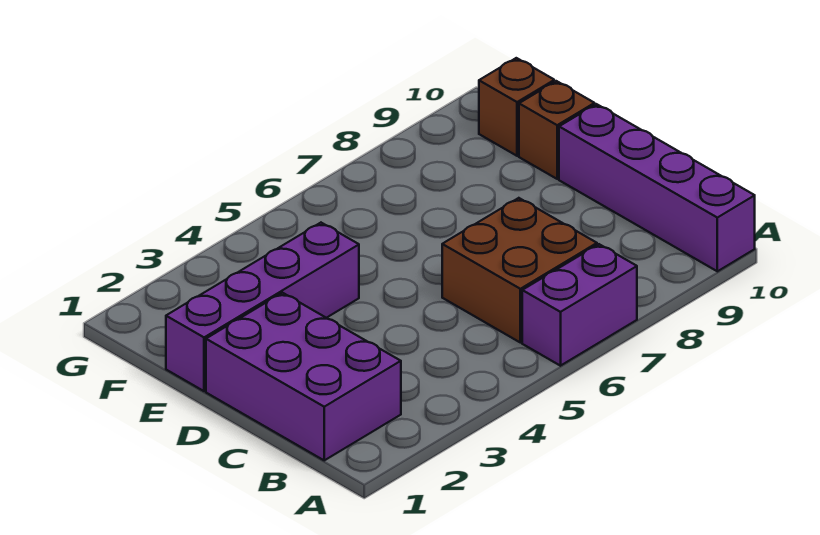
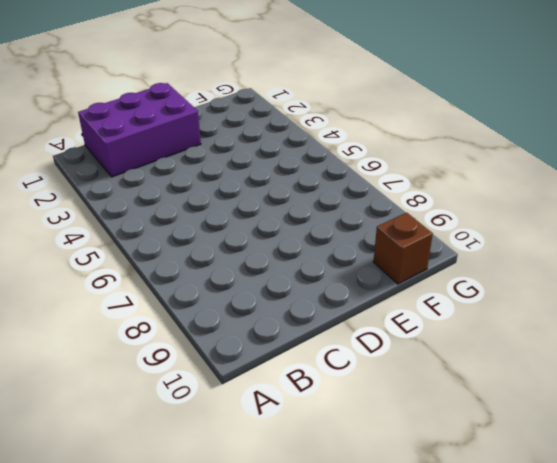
none -> purple 1x2 brick [522,244,637,366]
none -> purple 1x4 brick [559,104,755,271]

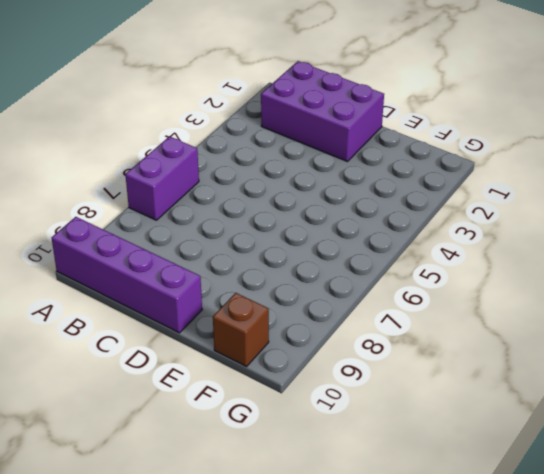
none -> brown 2x2 brick [442,198,597,343]
none -> purple 1x4 brick [166,223,359,391]

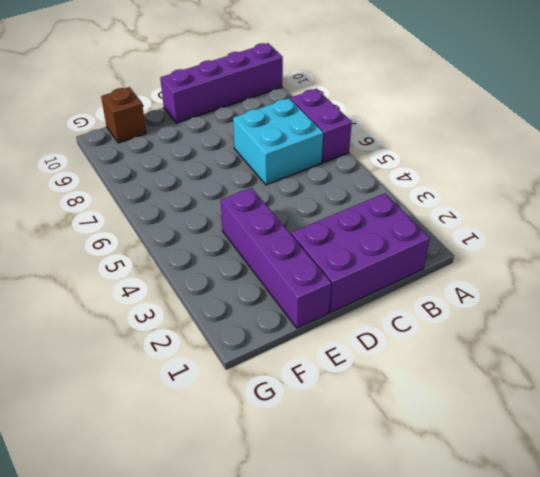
cyan 2x2 brick [233,98,323,185] -> brown 2x2 brick [442,198,597,343]
none -> brown 1x1 brick [519,81,595,179]

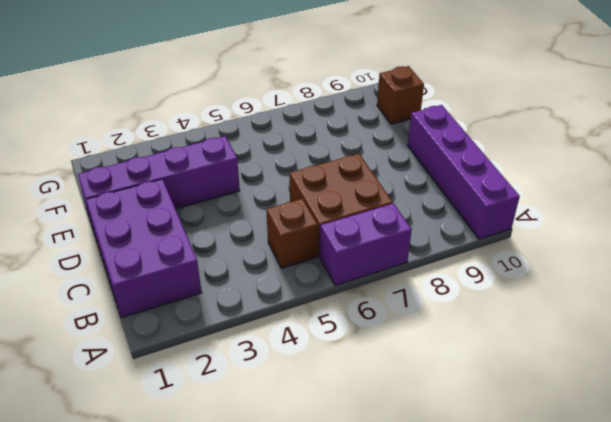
brown 1x1 brick [266,199,318,268] -> brown 1x1 brick moved to [519,81,595,179]

